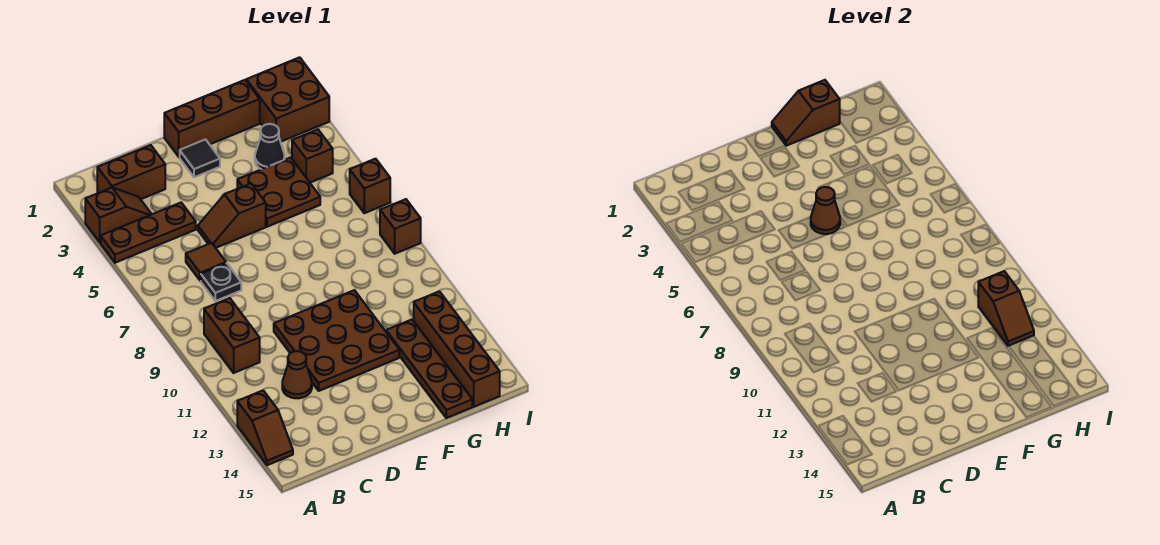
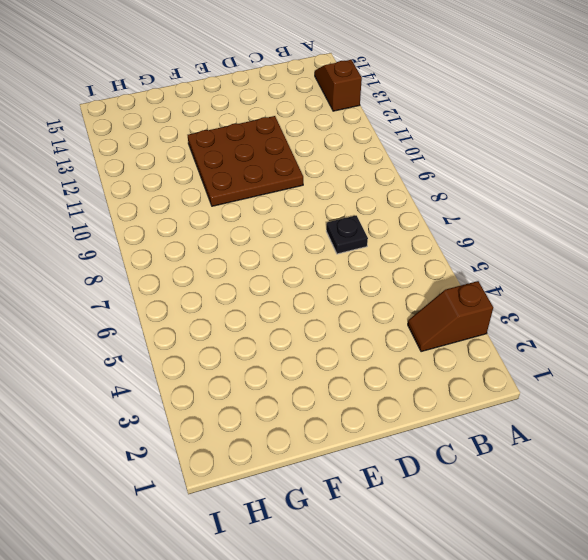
none -> brown 1x3 plate [101,203,196,263]
none -> brown 1x2 brick [97,145,165,199]
none -> brown 1x2 brick [204,298,260,373]

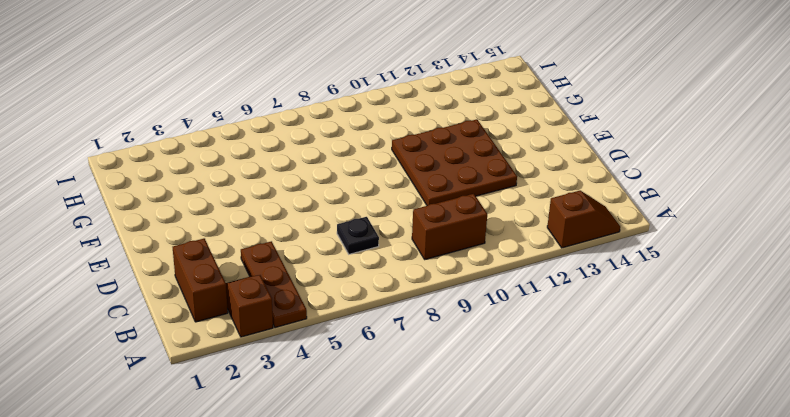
none -> brown 1x1 tile [186,243,226,281]
none -> brown 1x1 cone [282,351,312,398]
none -> brown 1x2 slope [198,183,266,248]

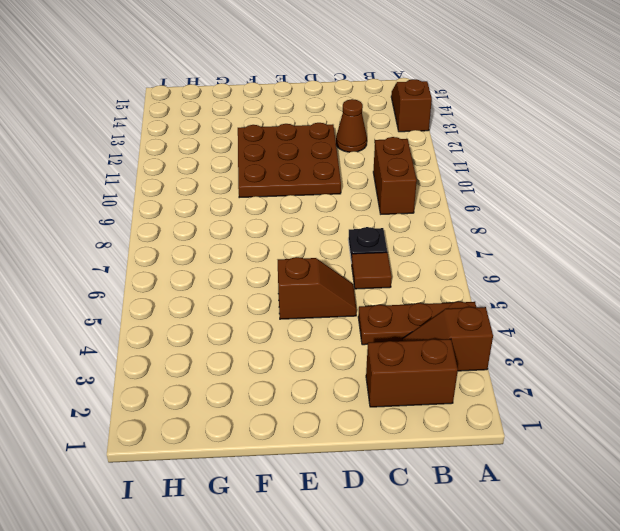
none -> brown 1x3 brick [164,80,260,157]
none -> black 1x1 tile [180,139,220,177]
none -> brown 2x2 plate [237,157,320,227]

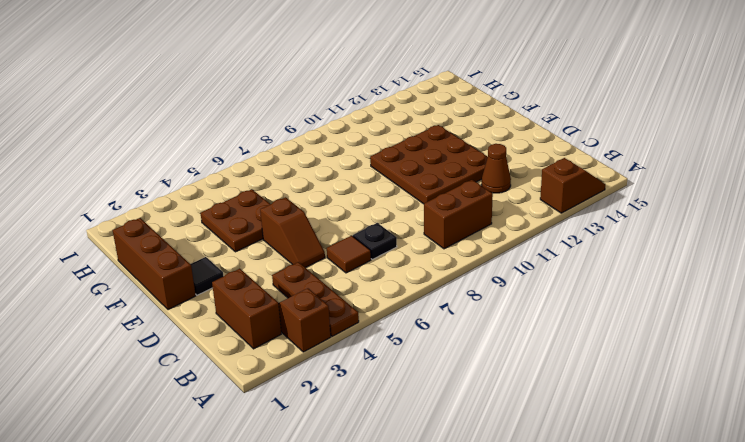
none -> black 1x1 cone [255,124,285,169]
none -> brown 1x4 plate [386,320,472,418]
none -> brown 2x2 brick [246,57,329,142]

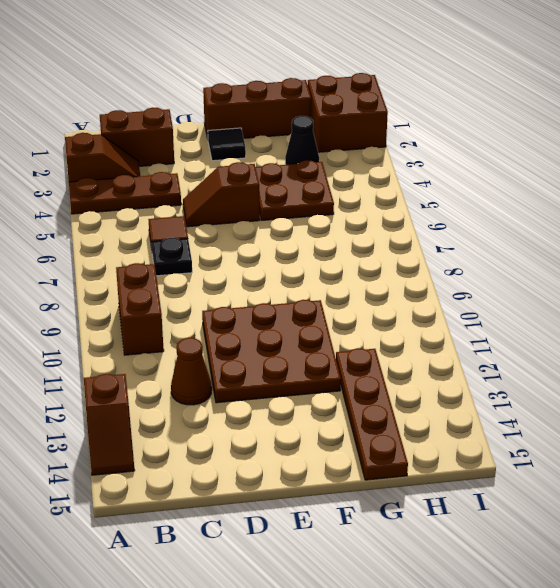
none -> brown 1x1 brick [292,129,333,183]
none -> brown 1x4 brick [414,291,500,407]
none -> brown 1x1 brick [350,159,390,213]

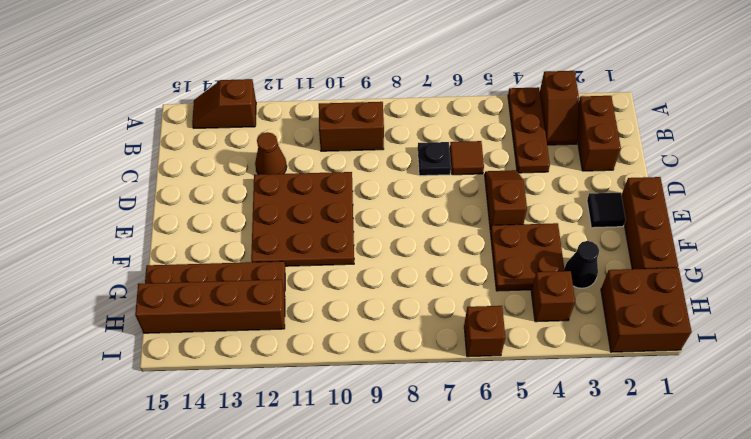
none -> brown 1x1 brick [380,199,421,254]
none -> brown 1x1 cone [811,187,840,234]
none -> brown 1x2 slope [772,80,840,146]

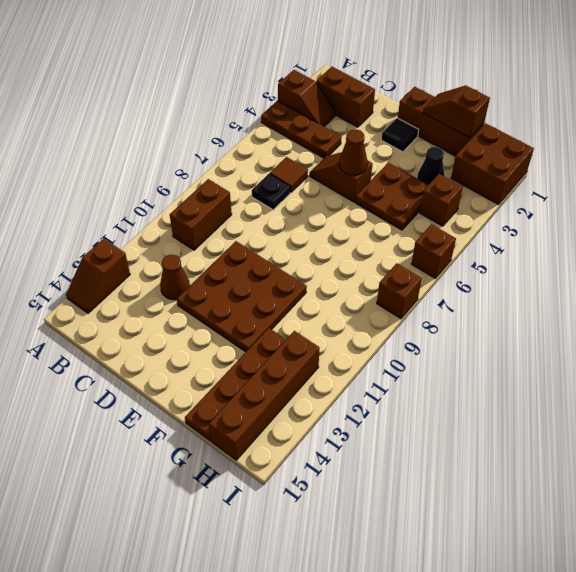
none -> brown 1x2 slope [978,271,1034,346]

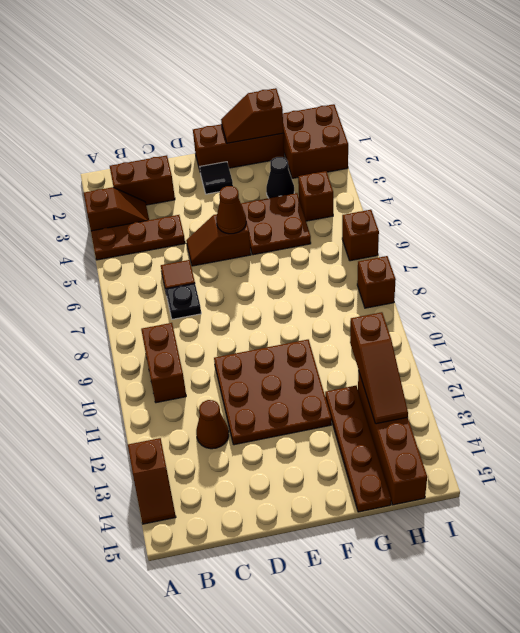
brown 1x3 slope [350,312,408,424] -> brown 1x2 slope [978,271,1034,346]

